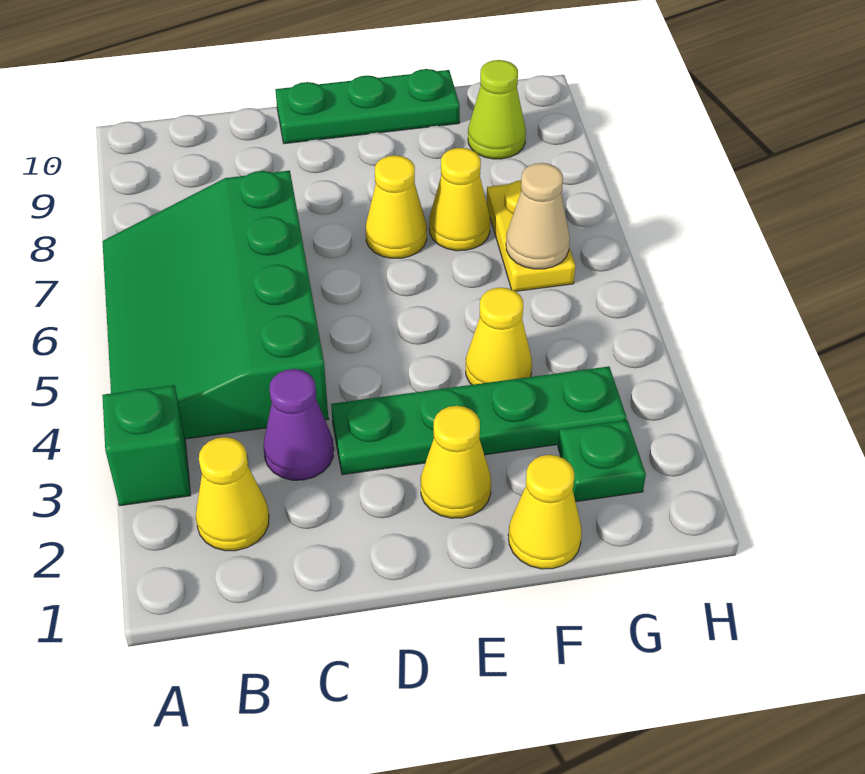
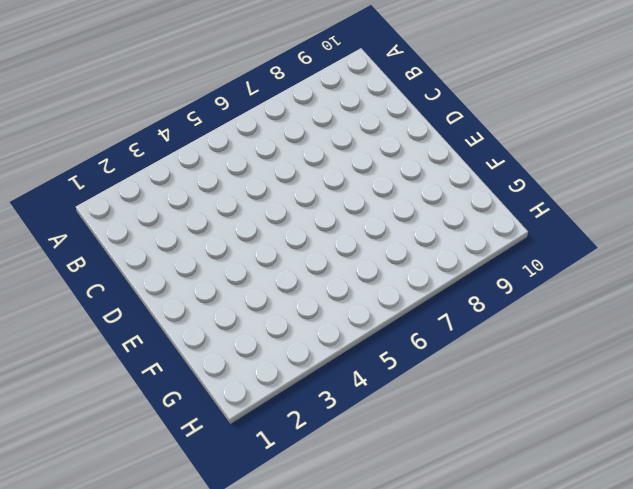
none -> green 1x1 brick [102,385,191,506]
none -> green 3x4 slope [102,171,328,439]
none -> yellow 1x1 cone [196,437,269,551]

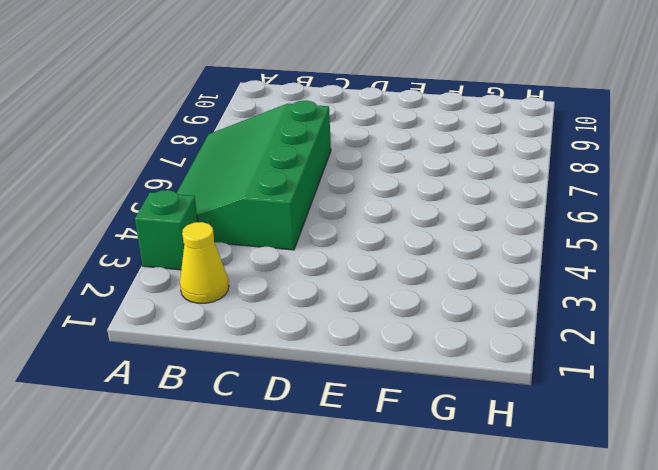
none -> purple 1x1 cone [264,369,334,480]
none -> green 1x4 plate [331,366,627,475]
none -> green 1x3 plate [275,69,460,144]

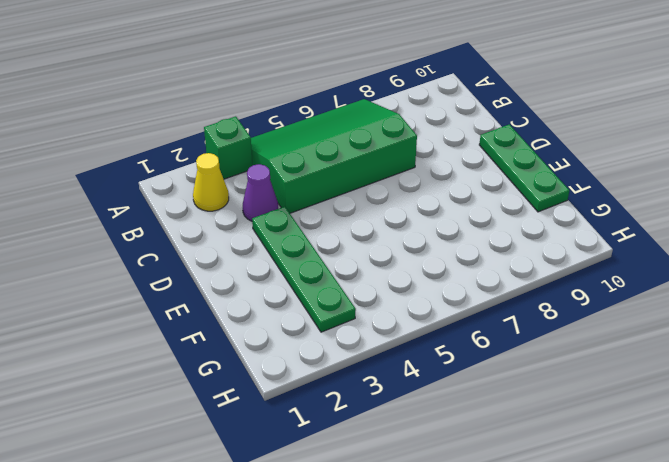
none -> yellow 1x1 cone [421,406,491,518]
none -> yellow 1x1 cone [366,155,427,258]
none -> yellow 1x1 cone [508,455,582,569]

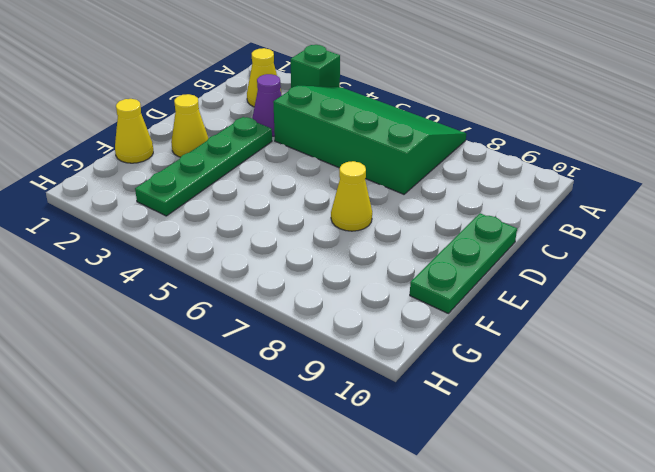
none -> yellow 1x1 cone [466,288,532,385]
none -> yellow 1x1 cone [429,148,490,251]
none -> green 1x1 plate [558,420,646,502]

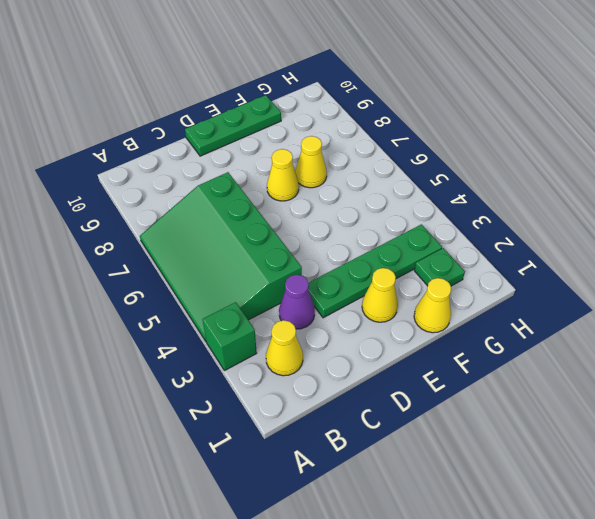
none -> yellow 1x1 cone [466,288,532,385]
none -> yellow 1x2 plate [487,180,575,291]
none -> lime 1x1 cone [468,60,526,159]

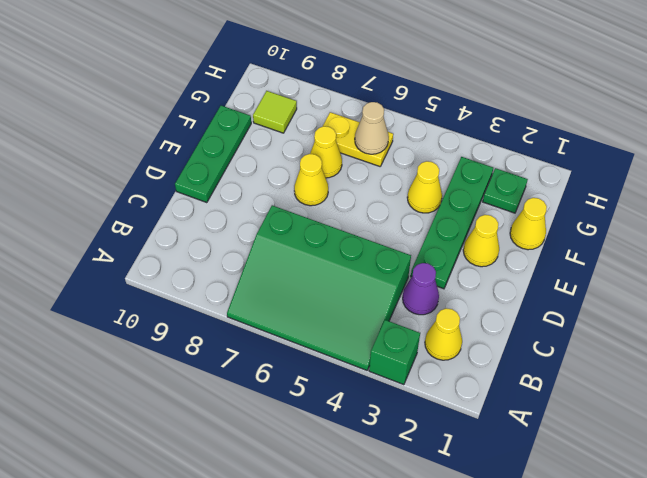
lime 1x1 tile [253,91,297,133] -> lime 1x1 cone [468,60,526,159]

